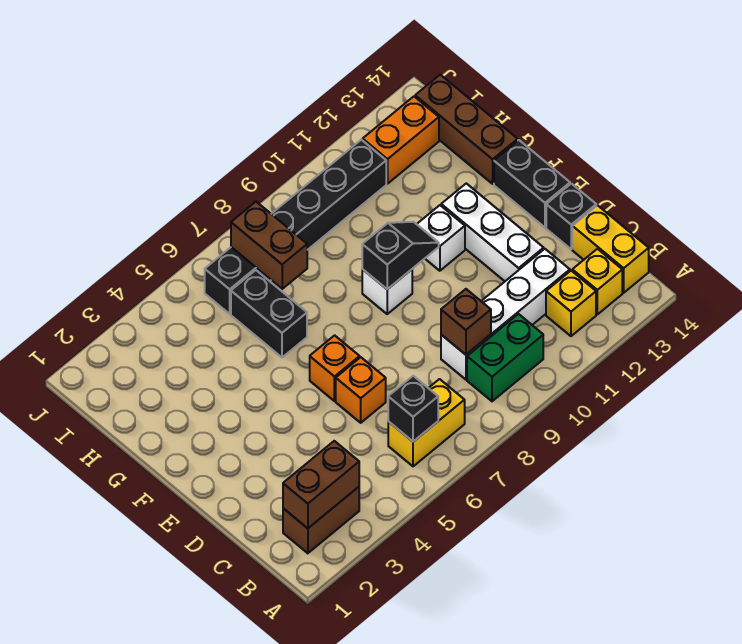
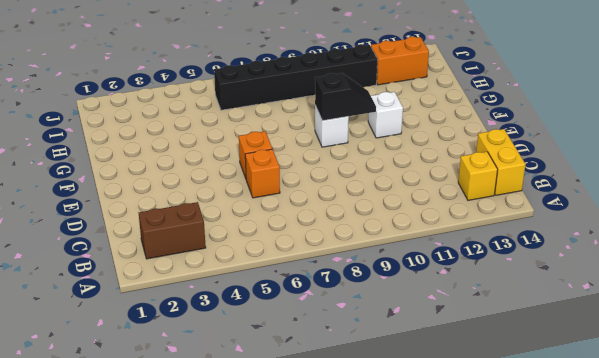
none -> yellow 1x2 brick [388,379,465,466]
none -> green 1x2 brick [467,314,543,401]
none -> yellow 1x1 brick [546,271,596,336]

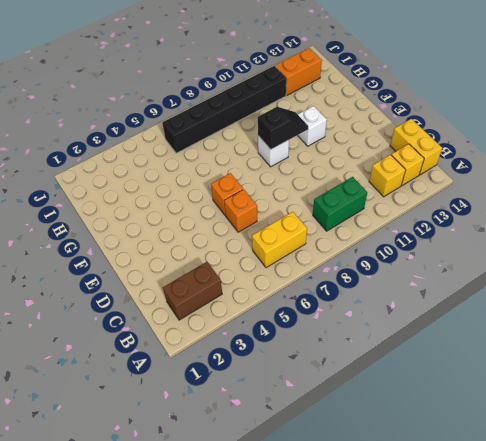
none -> white 1x4 brick [441,249,570,380]
none -> white 1x3 brick [441,183,544,281]
none -> black 1x1 brick [546,184,596,249]

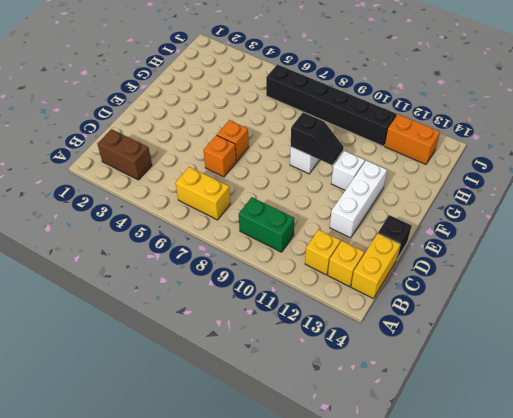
none -> white 1x4 brick [441,249,570,380]
none -> black 1x2 brick [494,140,570,227]
none -> black 1x2 brick [231,270,307,357]

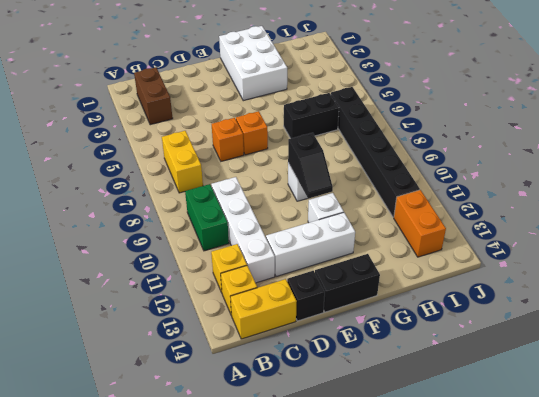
white 2x3 brick [219,26,287,101] -> none
none -> brown 1x3 brick [415,75,518,184]
none -> brown 1x2 brick [283,441,359,528]
none -> black 1x1 brick [388,376,438,441]

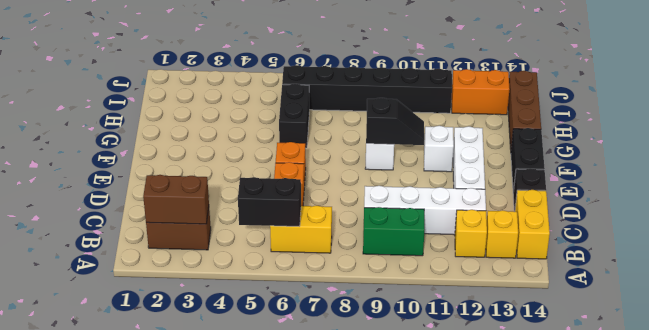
black 1x2 brick [238,177,301,227] -> black 1x1 brick [388,376,438,441]
none -> brown 1x1 brick [441,289,491,355]
none -> brown 1x2 brick [231,202,307,289]

